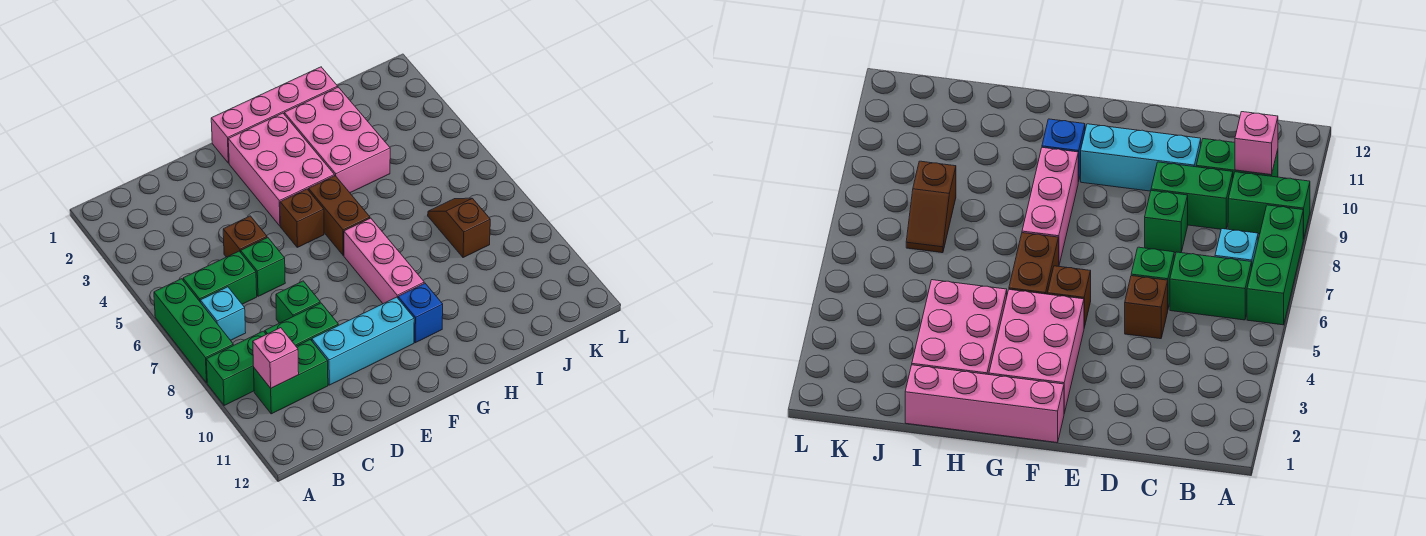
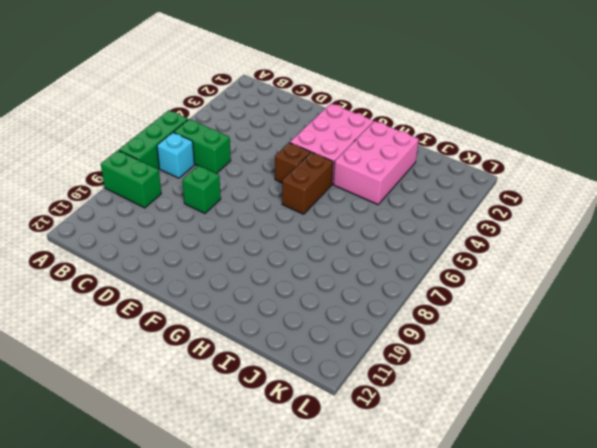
none -> green 1x2 brick [254,339,328,414]
none -> green 1x2 brick [265,303,338,346]
none -> brown 1x1 brick [223,216,267,257]

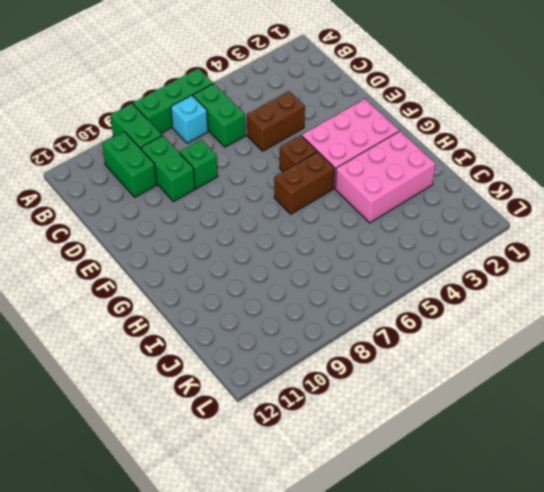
brown 1x2 brick [247,91,305,151] -> brown 1x1 brick [223,216,267,257]
none -> green 1x1 brick [241,238,285,296]
none -> cyan 1x3 brick [312,297,414,385]
none -> pink 1x4 brick [211,67,338,163]

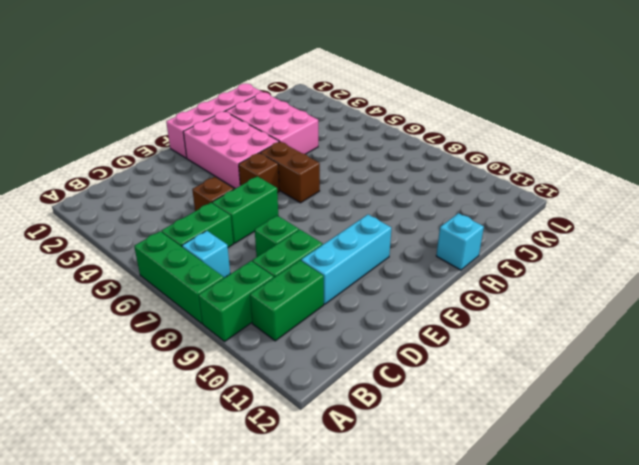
green 1x2 brick [212,176,278,243] -> green 1x1 brick [241,238,285,296]
cyan 1x1 brick [436,213,484,270] -> none
none -> pink 1x3 brick [344,218,424,304]
none -> blue 1x1 brick [398,283,443,343]
none -> brown 1x2 slope [428,198,490,258]

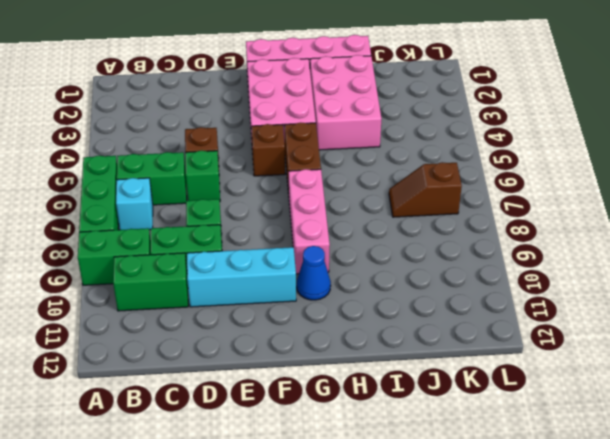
blue 1x1 cone [297,246,331,300] -> blue 1x1 brick [398,283,443,343]
brown 1x2 slope [389,162,462,217] -> brown 1x2 slope turned to [428,198,490,258]
none -> pink 1x1 brick [253,328,299,388]

